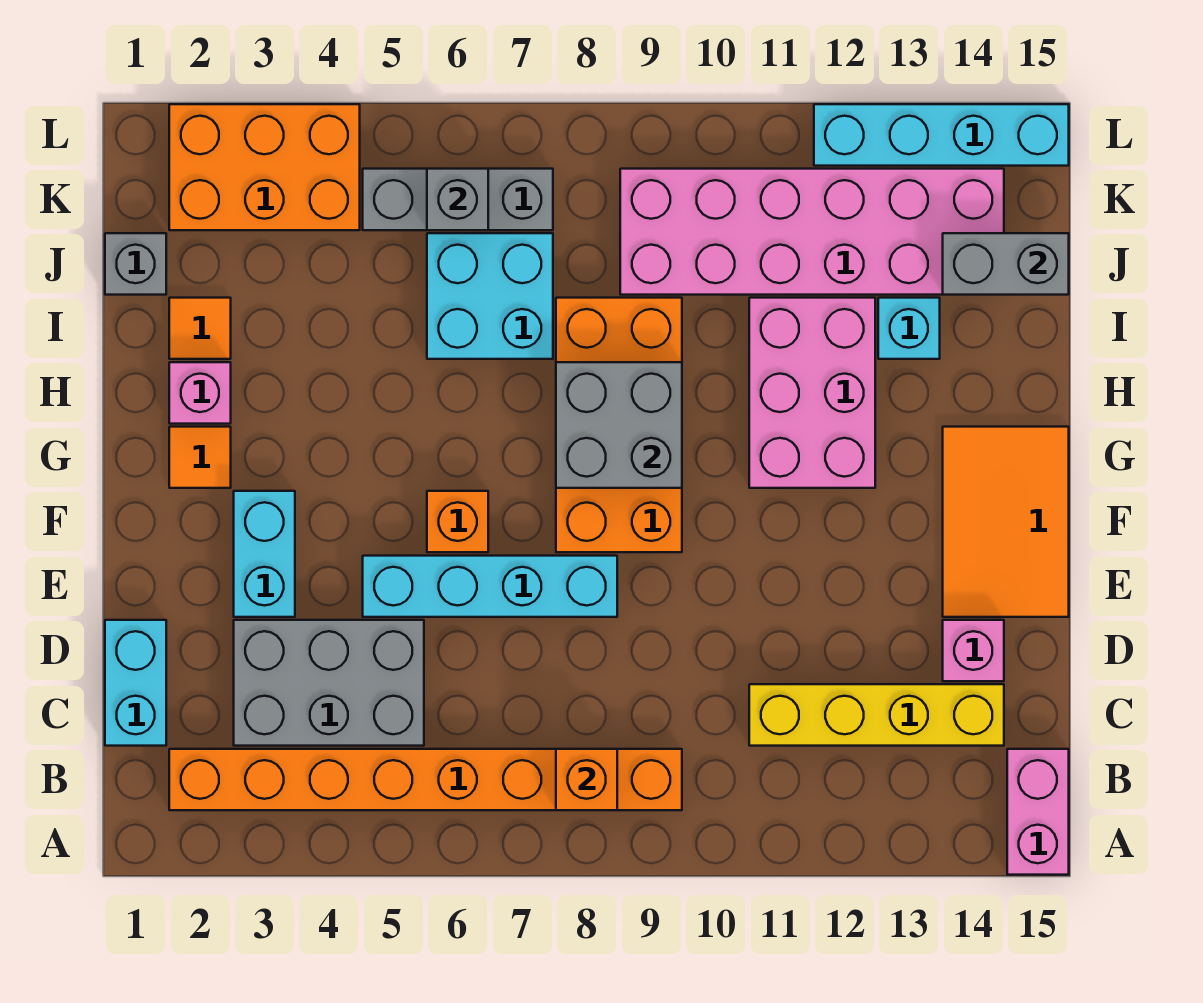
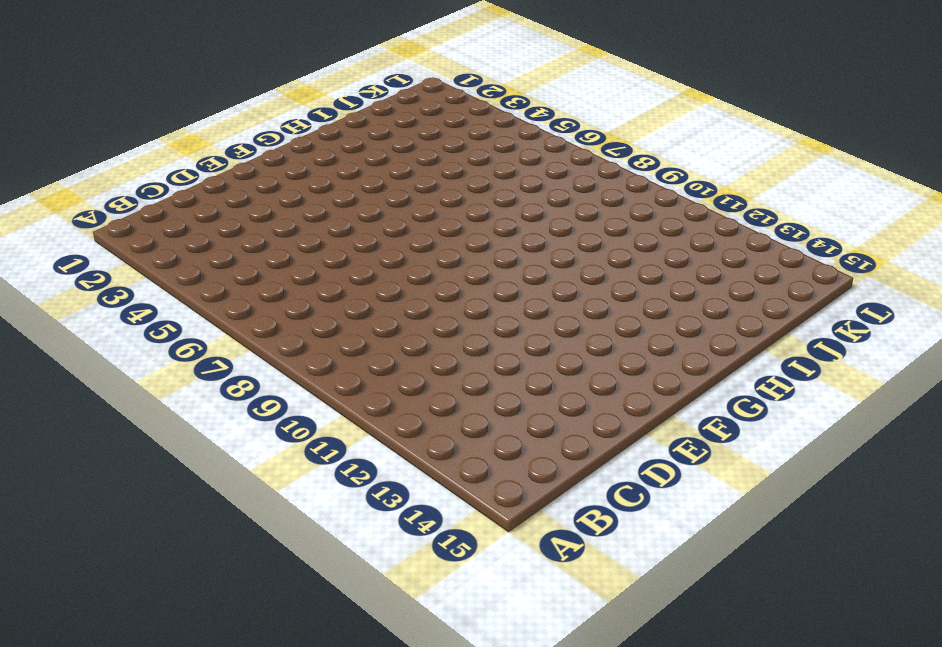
none -> pink 1x2 brick [1007,749,1069,875]
none -> orange 1x8 brick [169,749,682,810]
none -> cyan 1x2 brick [105,620,166,746]

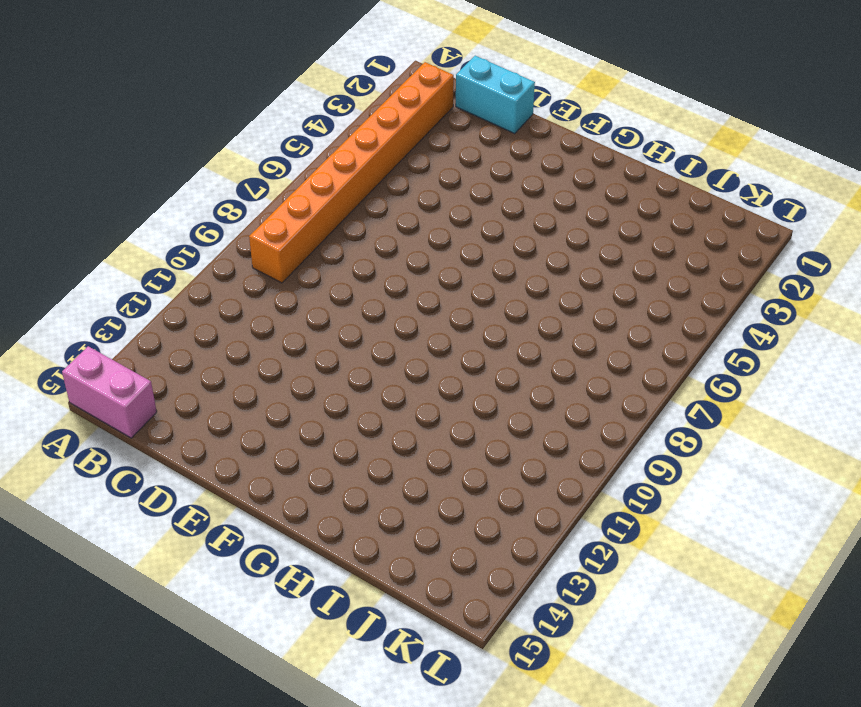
none -> grey 2x3 brick [234,620,424,746]
none -> yellow 1x4 brick [749,684,1004,746]
none -> pink 1x1 brick [943,620,1004,681]

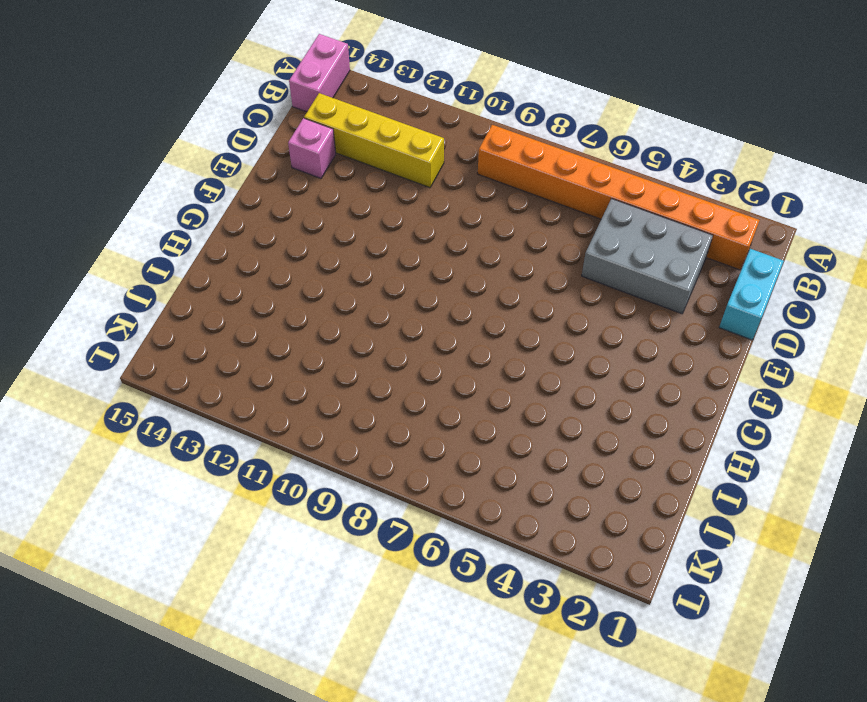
none -> cyan 1x2 brick [234,491,295,617]
none -> cyan 1x4 brick [363,556,617,617]
none -> orange 2x3 tile [943,427,1069,617]

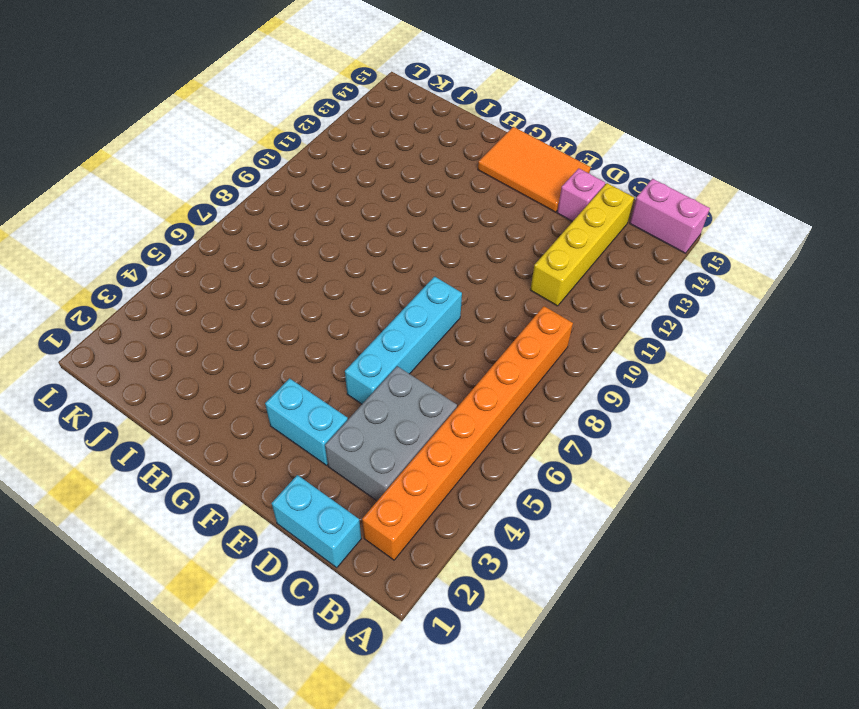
none -> orange 1x1 brick [427,491,488,552]
none -> orange 2x4 brick [556,298,682,552]
none -> orange 1x1 tile [169,427,231,488]

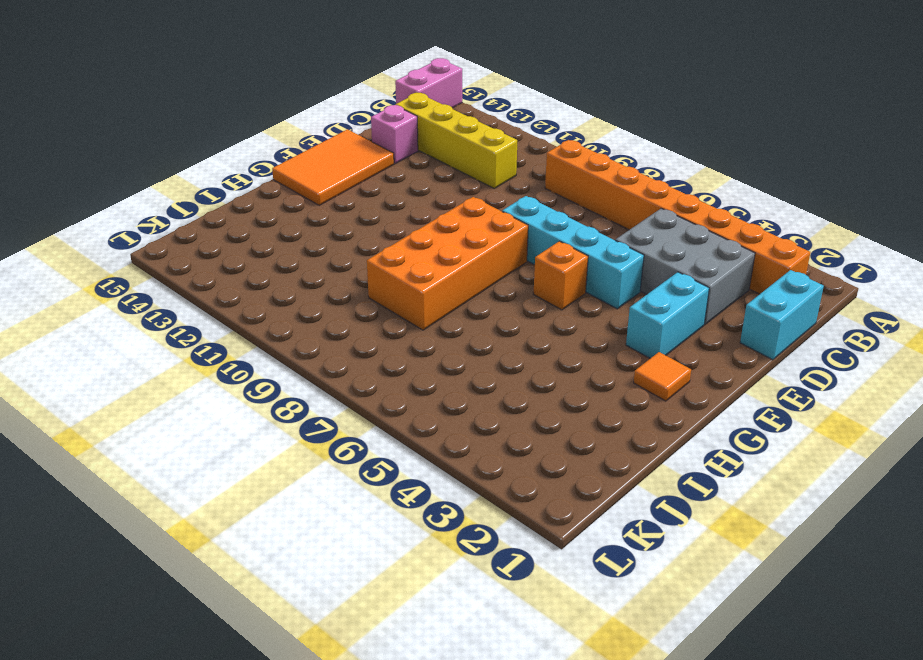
none -> pink 2x3 brick [749,298,875,488]
none -> pink 1x1 brick [169,362,231,424]
none -> orange 1x1 tile [169,298,231,359]

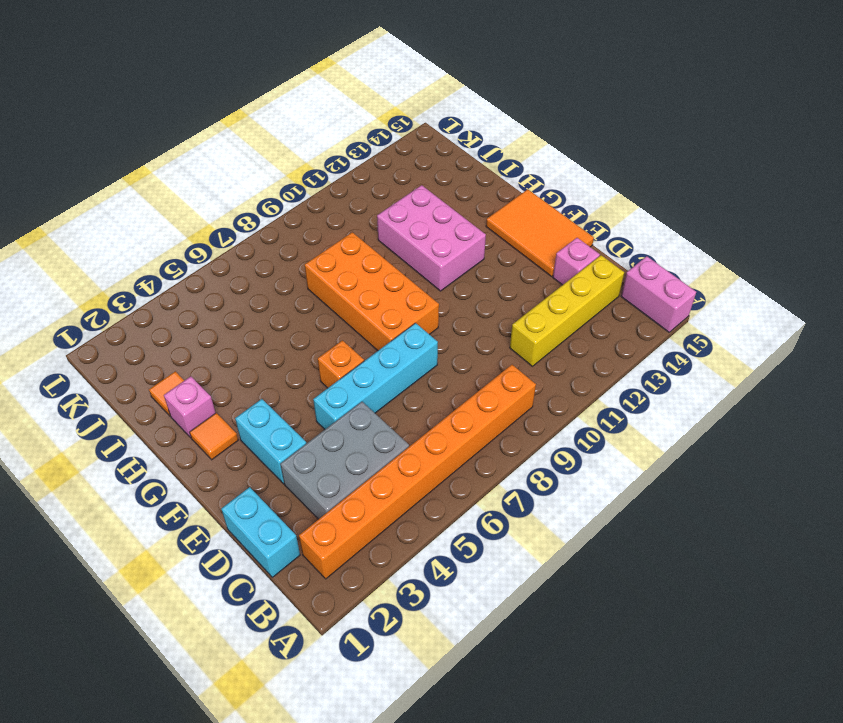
none -> cyan 2x2 brick [427,233,553,359]
none -> cyan 1x1 brick [878,298,940,359]
none -> grey 1x1 brick [105,233,166,295]

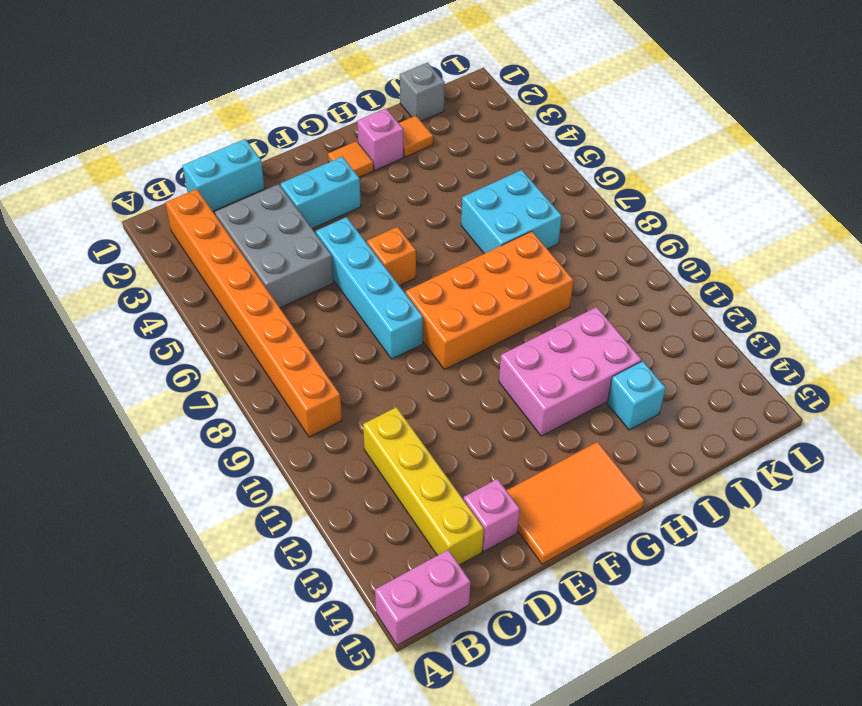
none -> pink 2x6 brick [620,169,1004,295]
none -> orange 2x3 brick [169,104,360,230]
none -> grey 1x3 brick [363,169,553,230]

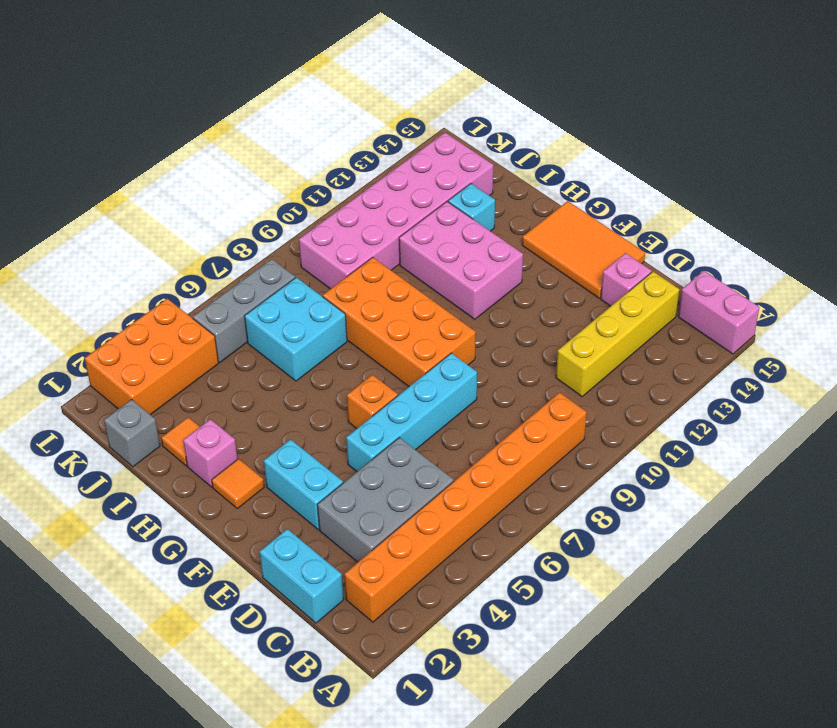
none -> cyan 1x4 brick [814,104,1069,166]
none -> orange 1x1 brick [556,749,617,810]
none -> grey 2x2 brick [556,362,682,488]

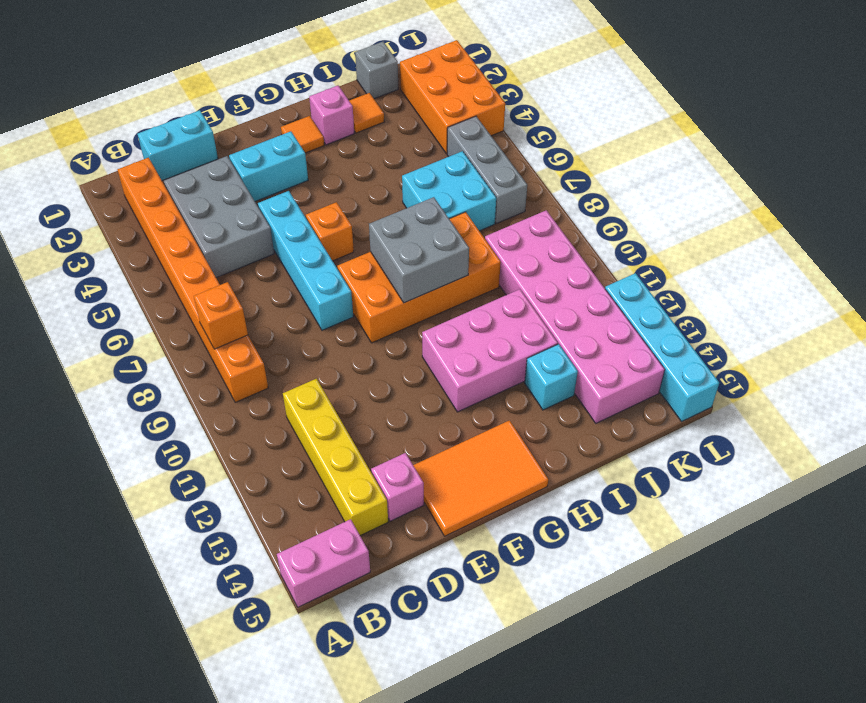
none -> grey 1x2 brick [943,233,1069,295]
none -> grey 1x1 brick [427,169,488,230]

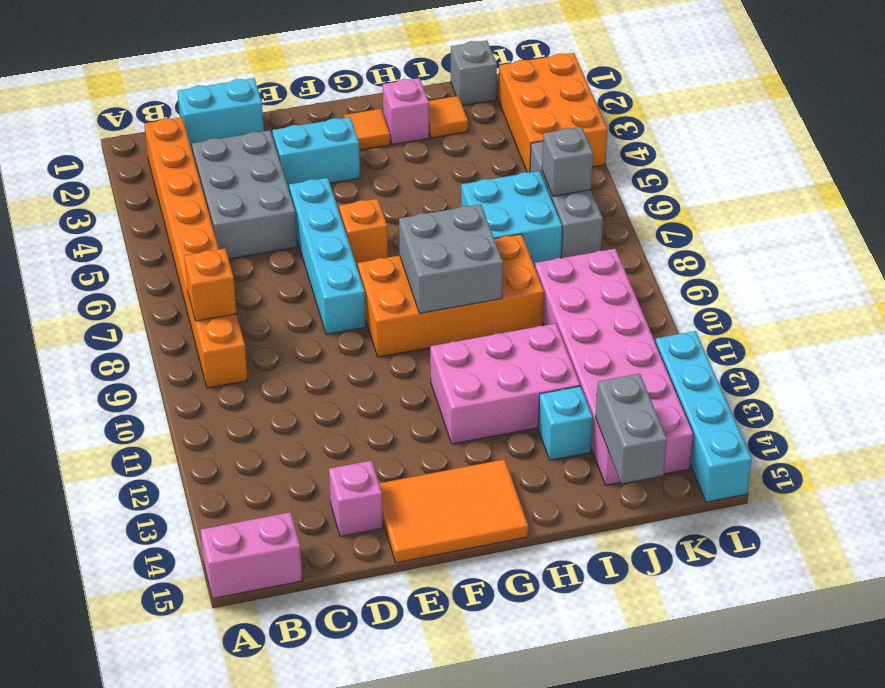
none -> yellow 1x4 brick [749,684,1004,746]

